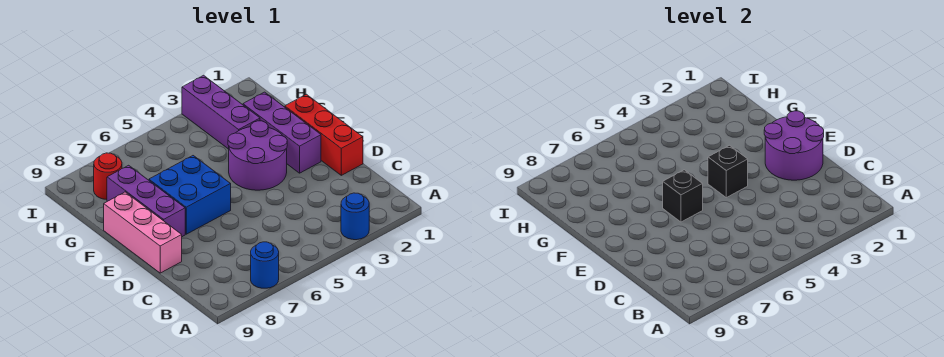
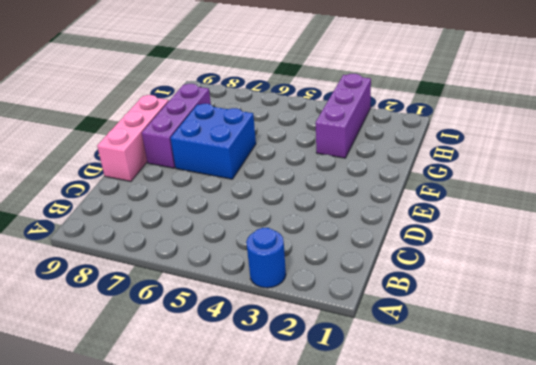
none -> blue 1x1 round brick [251,242,279,288]
none -> red 1x3 brick [285,94,363,175]
none -> purple 1x3 brick [243,92,321,173]

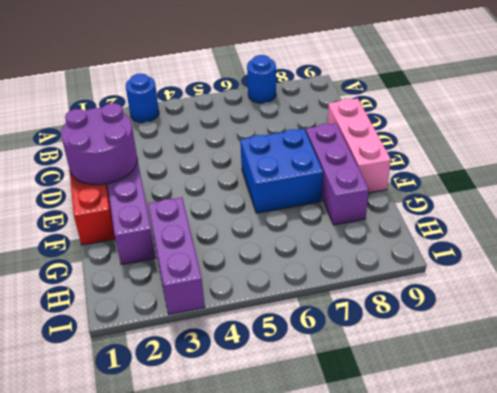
none -> purple 2x2 round brick [228,121,287,190]
none -> red 1x1 round brick [94,153,122,200]
none -> black 1x1 brick [708,145,748,198]

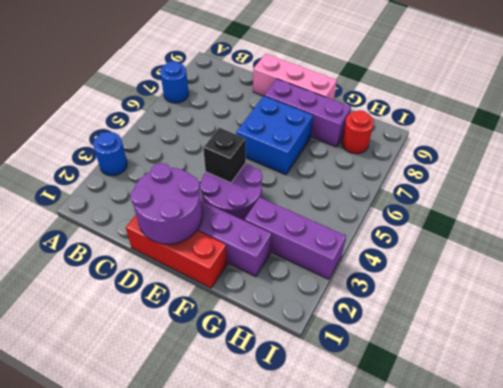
none -> black 1x1 brick [663,170,703,222]

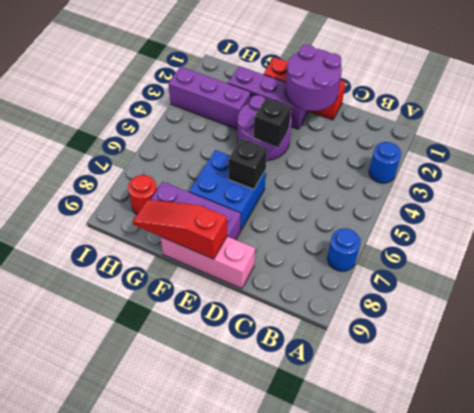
red 1x3 slope [133,200,227,259] -> none

